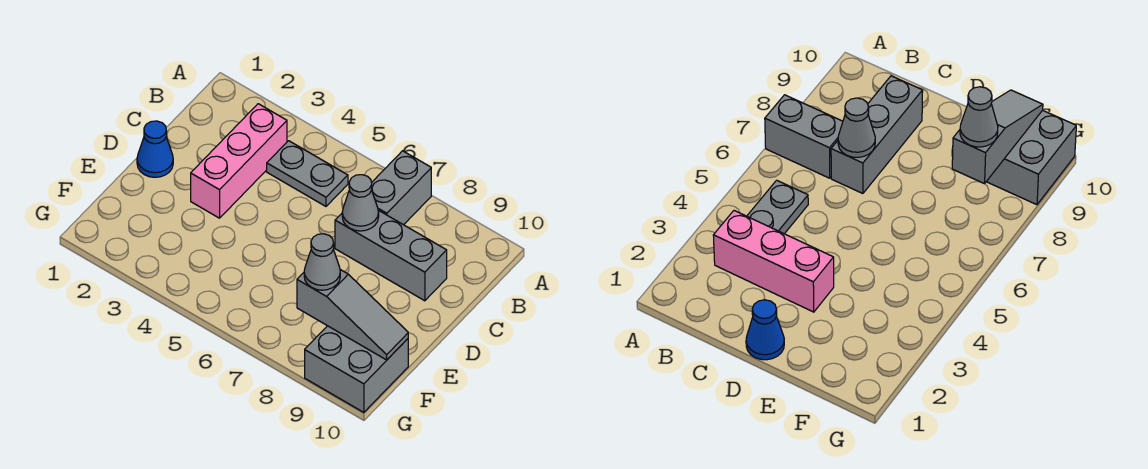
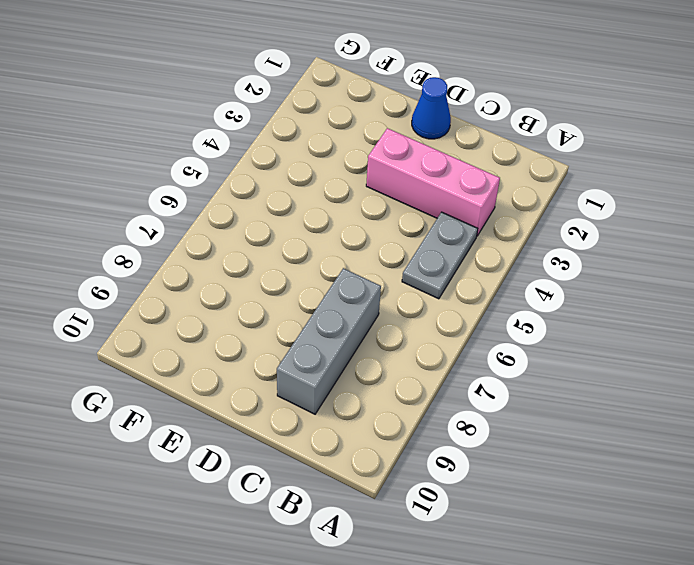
none -> grey 1x2 brick [372,151,431,225]
none -> grey 2x2 brick [305,326,408,412]

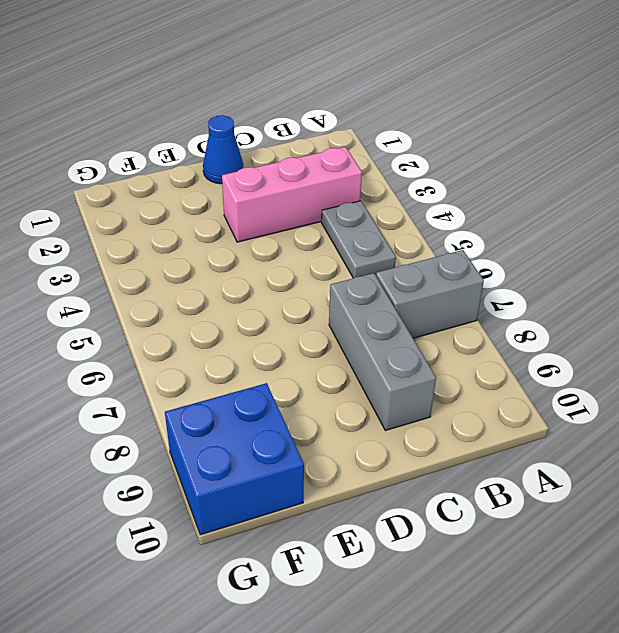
blue 2x2 brick [165,383,304,535] -> grey 2x2 brick [305,326,408,412]
none -> grey 1x1 cone [342,175,379,231]
none -> grey 1x3 slope [297,270,408,360]

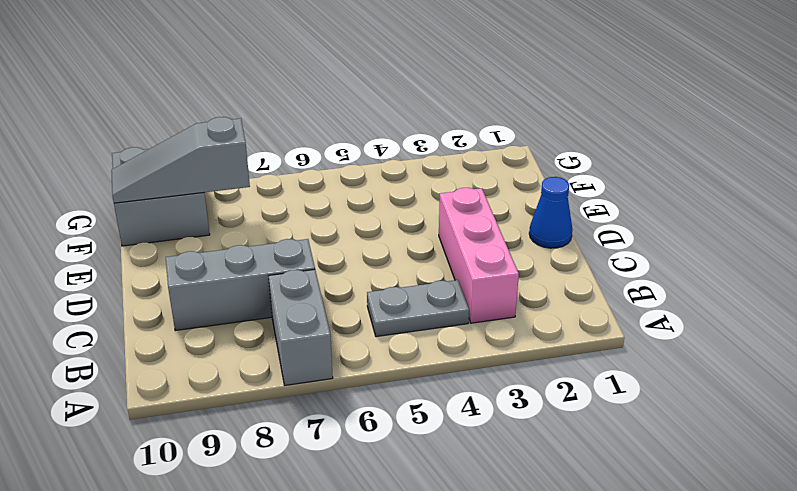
none -> grey 1x1 cone [342,175,379,231]
none -> grey 1x1 cone [304,234,340,290]

